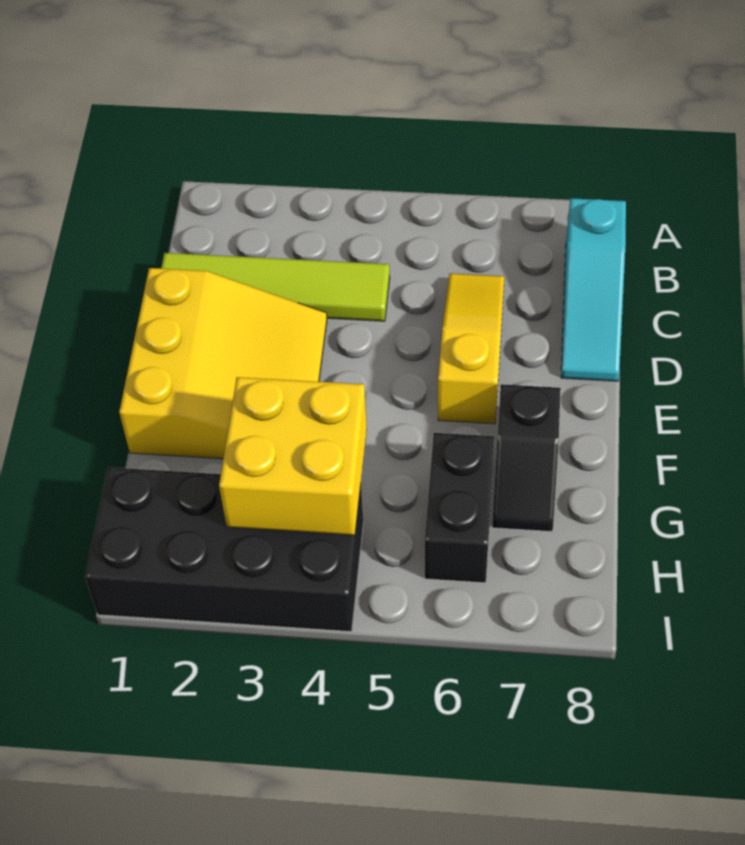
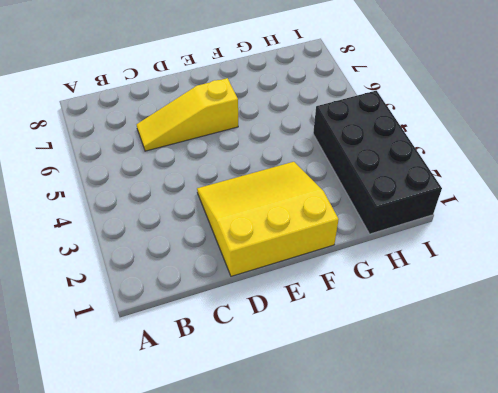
none -> cyan 1x3 slope [561,198,626,381]
none -> lime 1x4 tile [161,253,390,321]

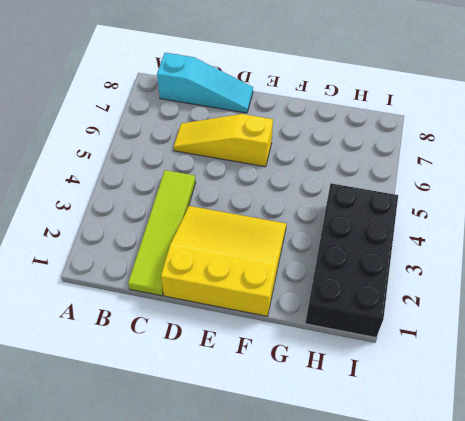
none -> black 1x2 slope [492,384,561,532]
none -> black 1x2 brick [425,433,494,583]

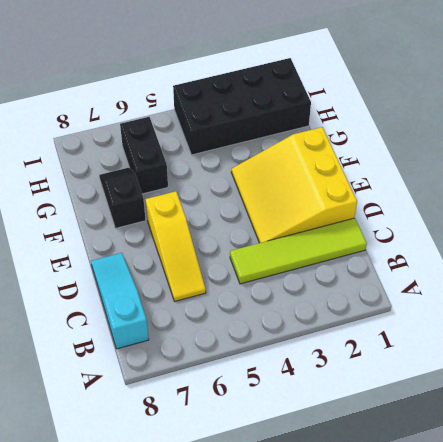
none -> yellow 2x2 brick [219,377,367,535]

